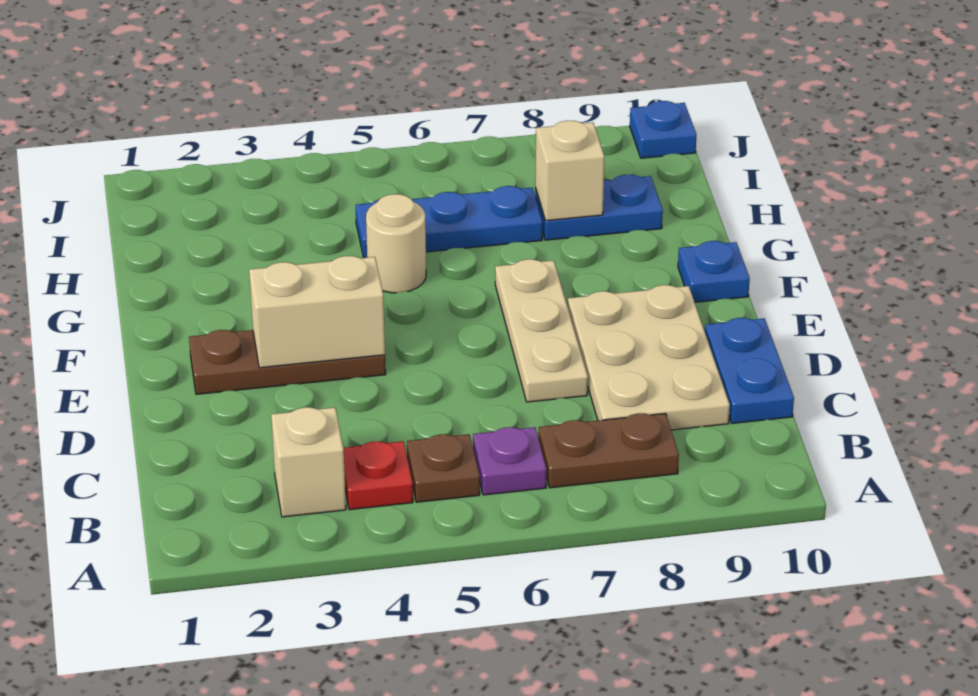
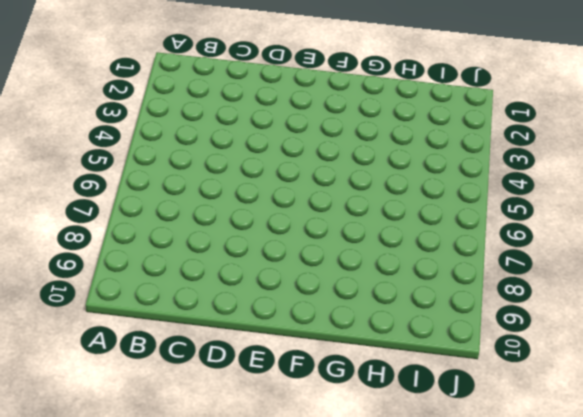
none -> tan 1x1 brick [271,407,346,517]
none -> red 1x1 plate [343,441,413,510]
none -> brown 1x1 plate [407,434,480,502]

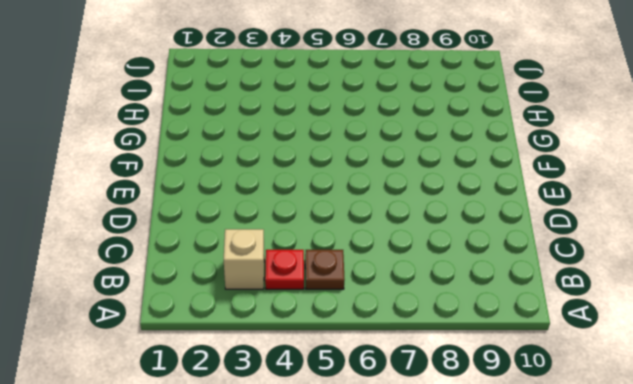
none -> purple 1x1 plate [473,427,546,495]
none -> brown 1x2 plate [538,413,679,488]
none -> tan 2x3 plate [568,285,730,430]

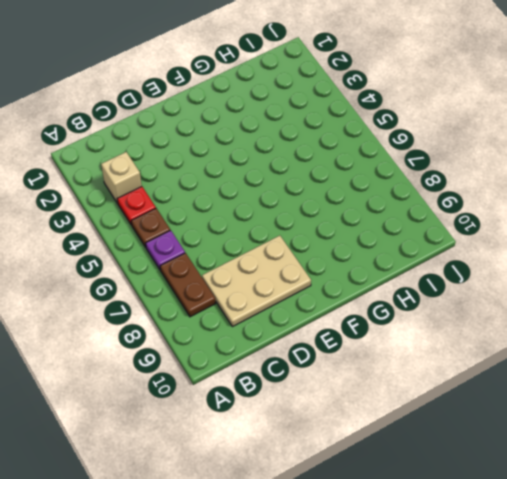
none -> blue 1x2 plate [705,318,794,423]
none -> tan 1x3 plate [495,259,588,402]
none -> brown 1x3 plate [189,330,386,394]

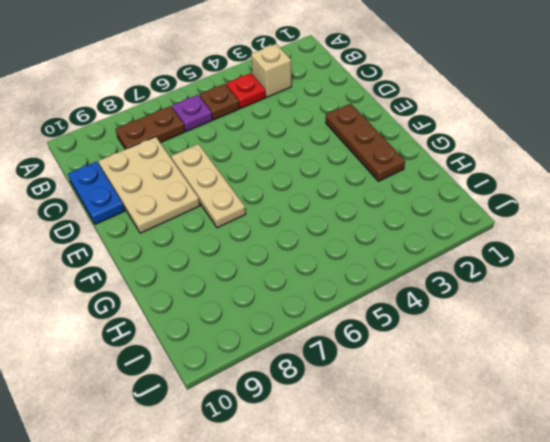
brown 1x3 plate [326,103,405,181] -> brown 1x3 plate turned to [189,330,386,394]
none -> blue 1x1 plate [678,241,750,302]
none -> tan 1x1 round brick [366,194,426,293]
none -> blue 1x3 plate [356,186,543,258]

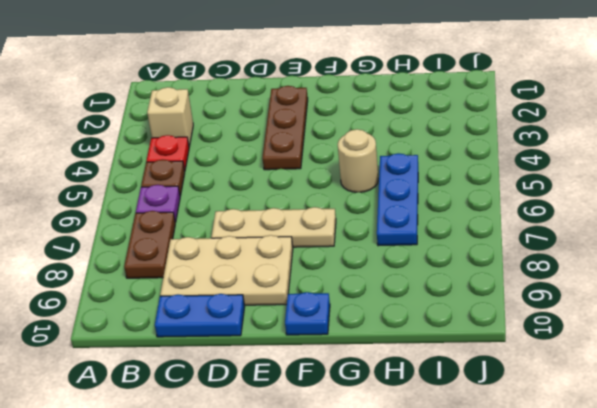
none -> blue 1x2 plate [535,175,663,240]
none -> blue 1x1 plate [630,101,697,158]
none -> tan 1x2 brick [249,256,385,368]

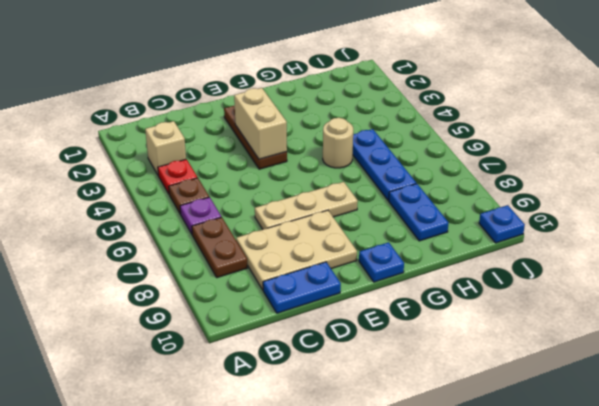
none -> tan 1x1 brick [535,121,604,221]

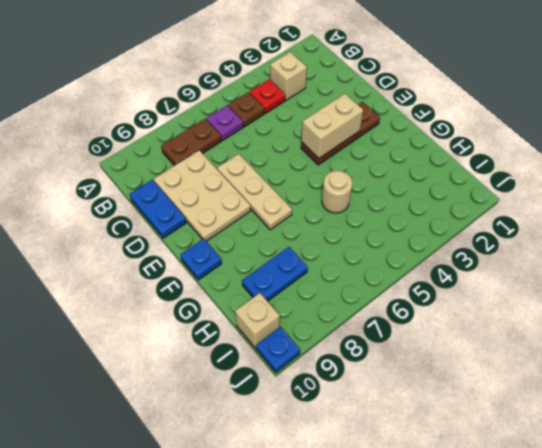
tan 1x1 brick [235,293,280,348] -> tan 1x1 brick moved to [535,121,604,221]
none -> blue 1x3 plate [356,186,543,258]

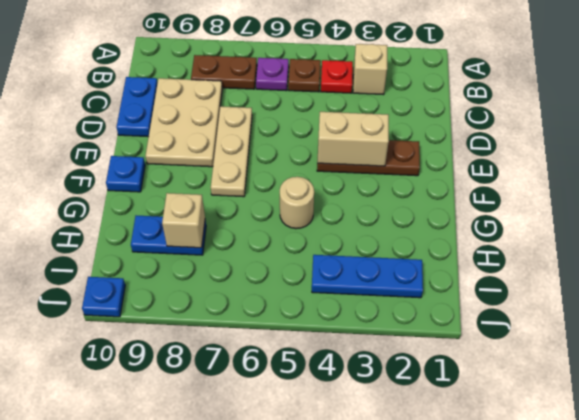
blue 1x3 plate [312,255,423,298] -> blue 1x3 plate moved to [356,186,543,258]

